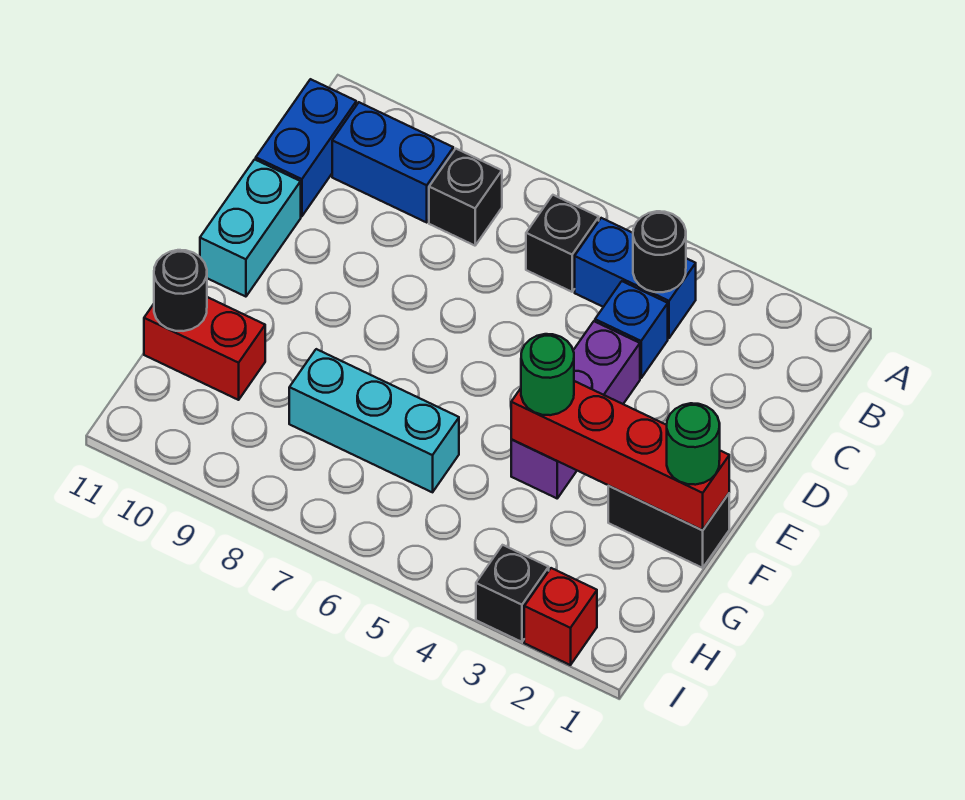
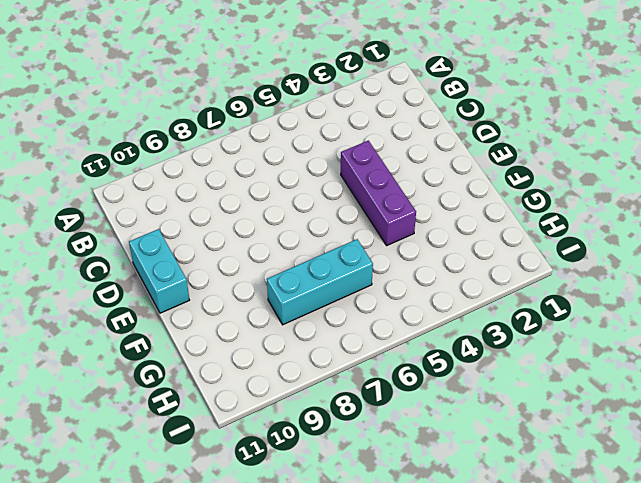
none -> blue 1x2 brick [575,218,696,338]
none -> black 1x1 brick [526,195,599,292]
none -> black 1x1 brick [429,149,502,246]

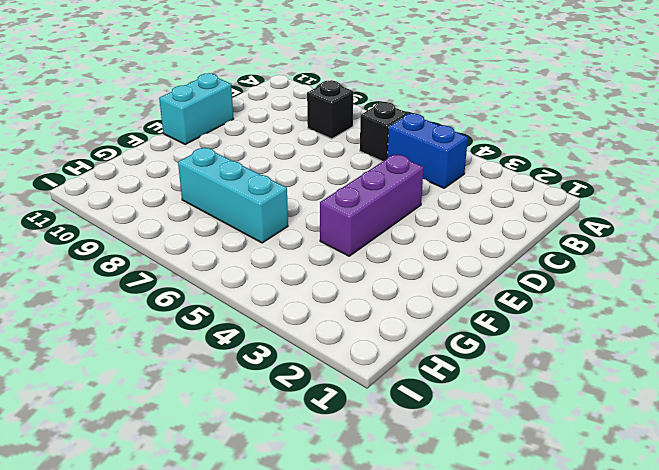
none -> blue 1x2 brick [332,102,453,222]
none -> blue 1x2 brick [256,79,356,216]
none -> blue 1x1 brick [595,281,668,378]

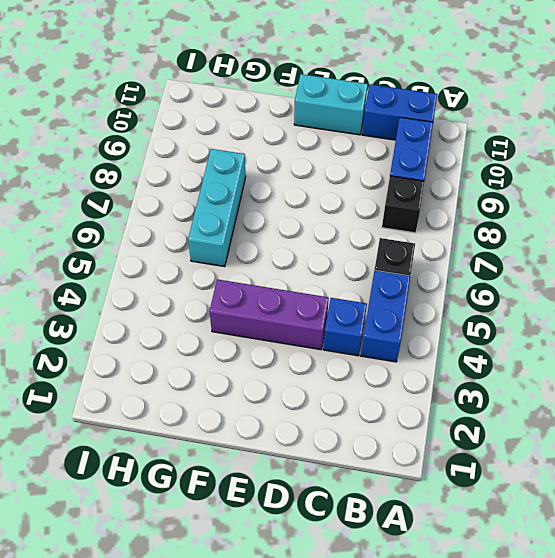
none -> black 1x2 brick [608,486,729,568]
none -> red 1x2 brick [144,297,265,400]
none -> red 1x1 brick [524,568,597,665]

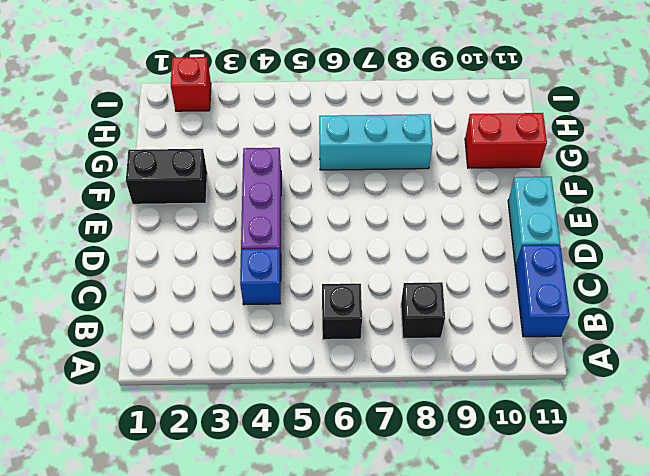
none -> blue 1x2 brick [575,218,696,338]
none -> blue 1x2 brick [332,102,453,222]
none -> black 1x1 brick [476,545,549,642]

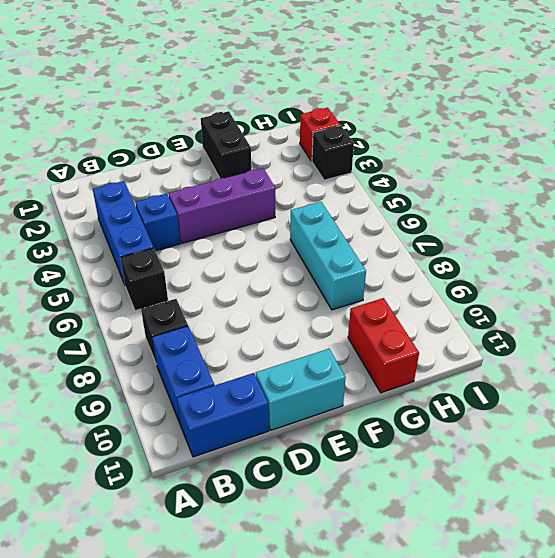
blue 1x3 brick [93,181,154,284] -> blue 1x2 brick [575,218,696,338]
none -> black 1x1 round brick [633,211,686,292]
none -> red 1x4 brick [511,381,729,530]
none -> black 1x1 round brick [154,250,207,331]

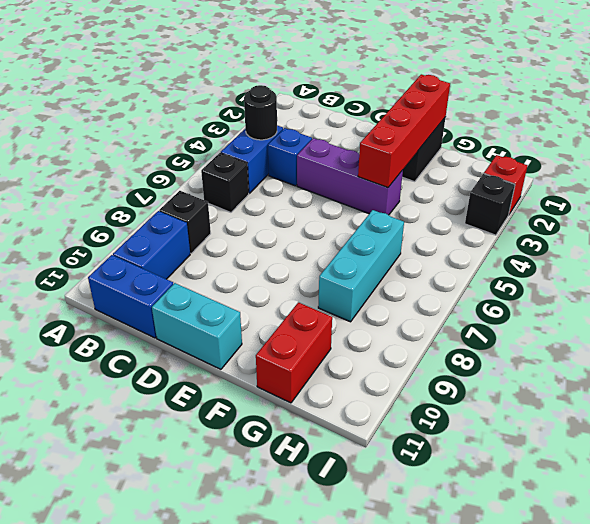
none -> black 1x1 round brick [154,250,207,331]
none -> green 1x1 round brick [667,403,720,485]
none -> green 1x1 round brick [521,334,574,415]

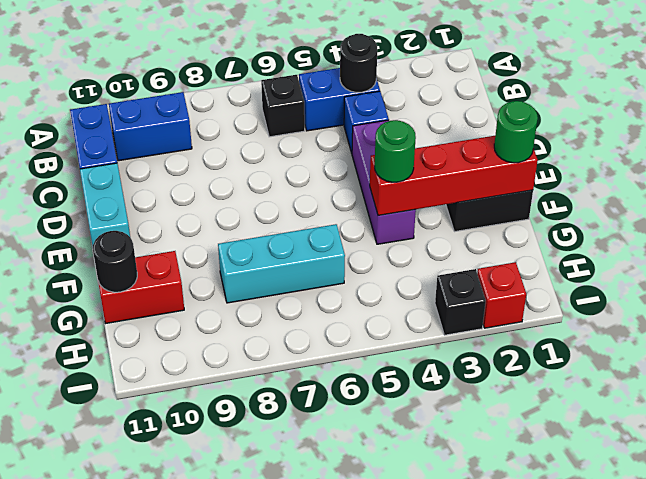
none -> black 1x1 brick [429,149,502,246]

